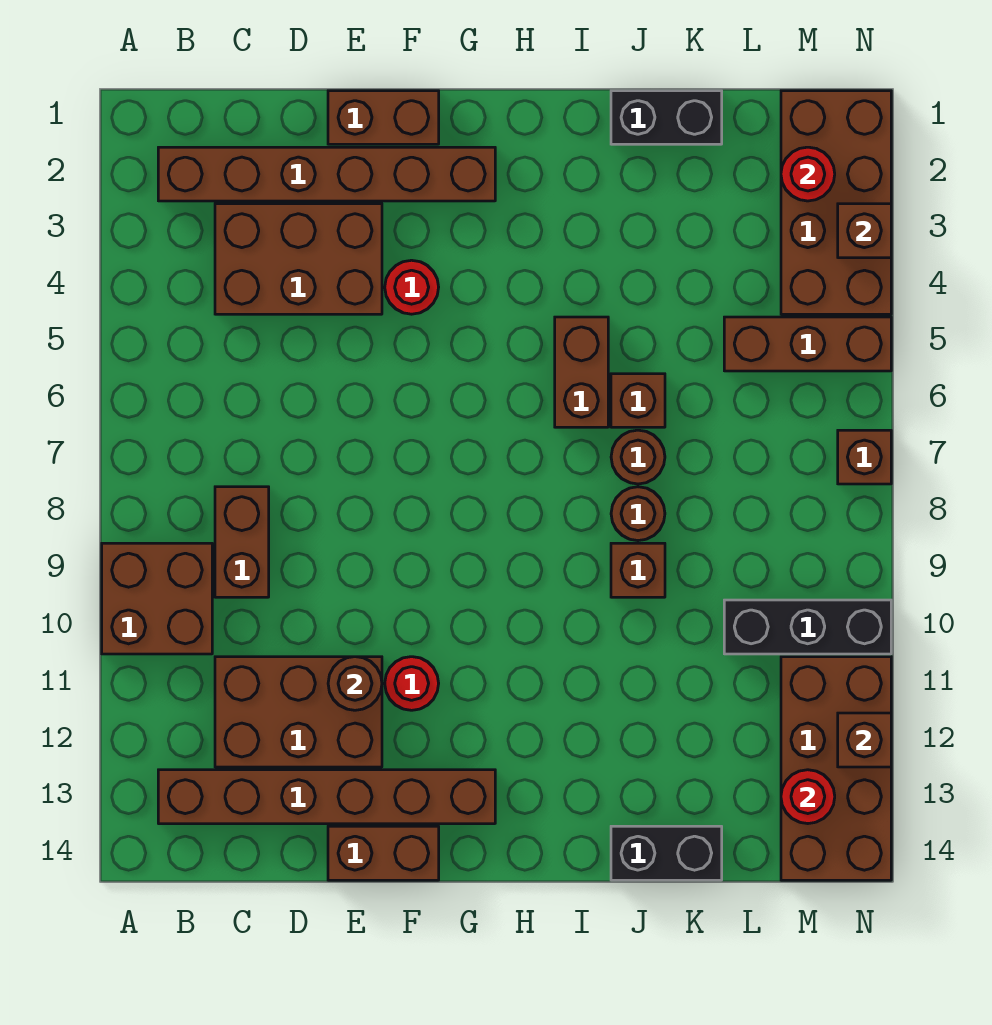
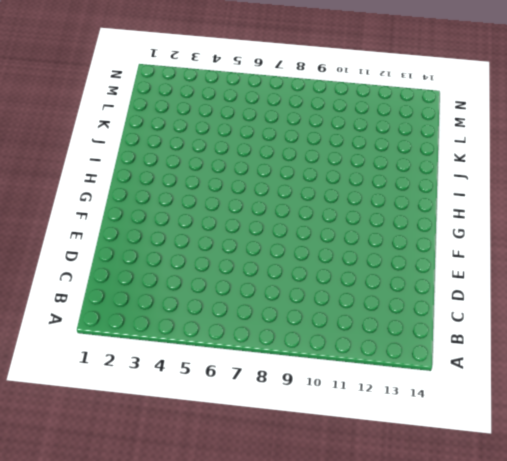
none -> brown 2x2 brick [102,543,212,654]
none -> brown 1x6 brick [158,147,495,201]
none -> brown 1x6 brick [158,770,495,824]

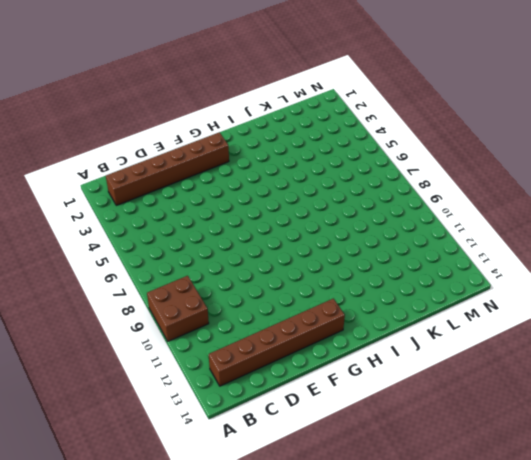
none -> brown 2x3 brick [215,204,382,314]
none -> brown 1x2 brick [215,487,269,597]
none -> brown 2x3 brick [215,657,382,767]

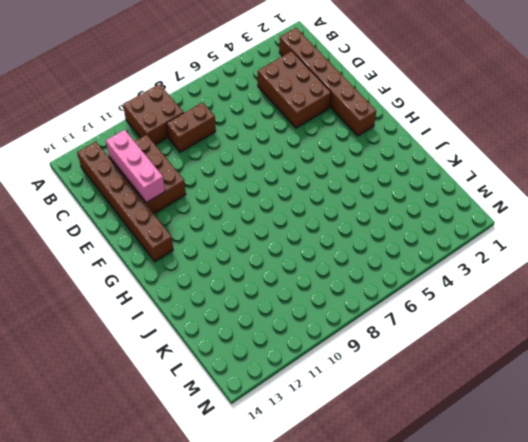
pink 1x3 brick [106,130,165,203] -> none
none -> brown 1x2 brick [328,91,439,144]
none -> brown 1x2 brick [328,826,439,880]
none -> red 1x1 round brick [385,260,439,314]

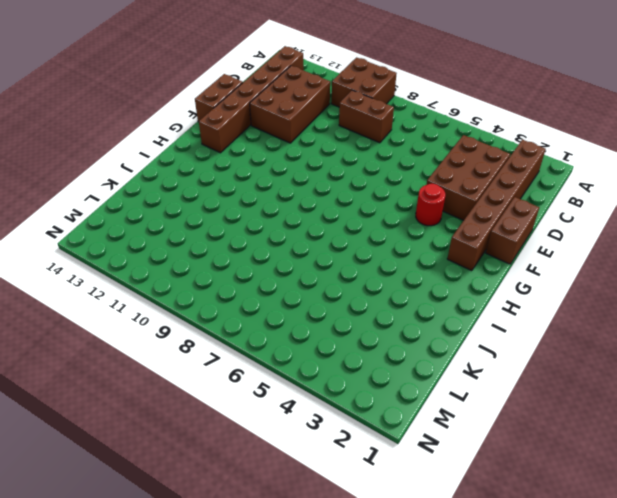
none -> red 1x1 round brick [385,657,439,710]
none -> brown 1x2 brick [555,317,608,427]
none -> black 1x2 brick [611,91,722,144]

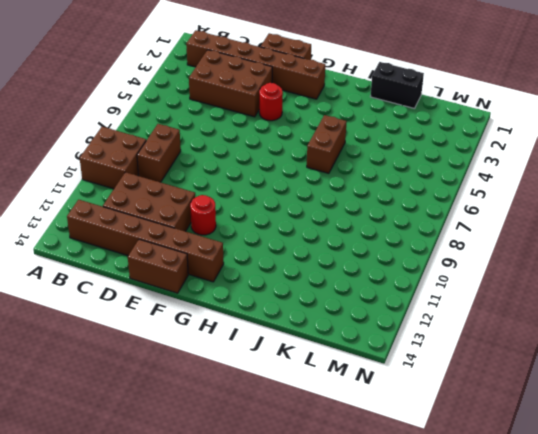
none -> brown 1x1 brick [611,374,665,427]
none -> brown 1x1 round brick [611,430,665,484]
none -> brown 1x1 round brick [611,487,665,541]

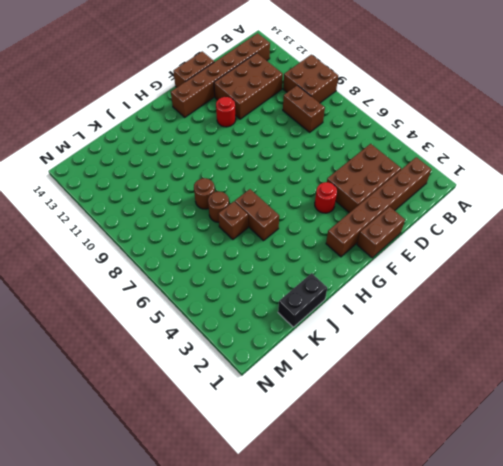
none -> brown 1x1 brick [611,543,665,597]
none -> black 1x2 brick [611,826,722,880]
none -> brown 1x3 brick [724,317,891,371]

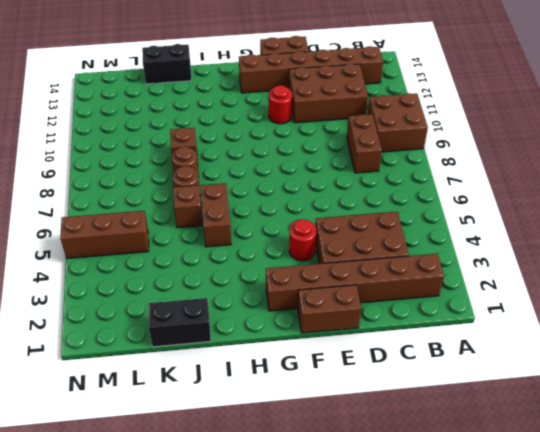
none -> black 1x3 brick [724,600,891,654]
none -> brown 2x4 brick [781,91,891,314]
none -> brown 2x4 brick [781,657,891,880]

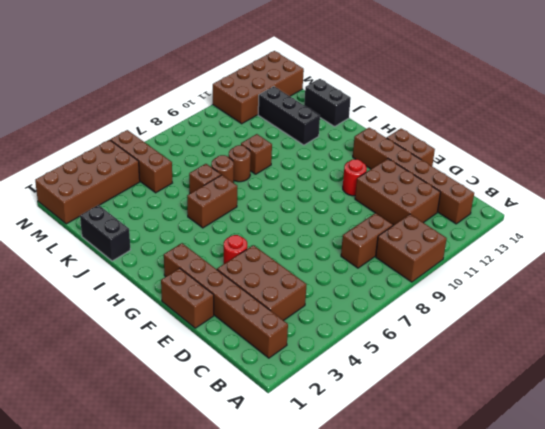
black 1x3 brick [258,86,320,145] -> black 1x3 brick moved to [724,600,891,654]
none -> brown 1x1 brick [838,430,891,484]
none -> brown 1x1 round brick [328,657,382,710]
none -> red 1x1 round brick [781,147,835,201]

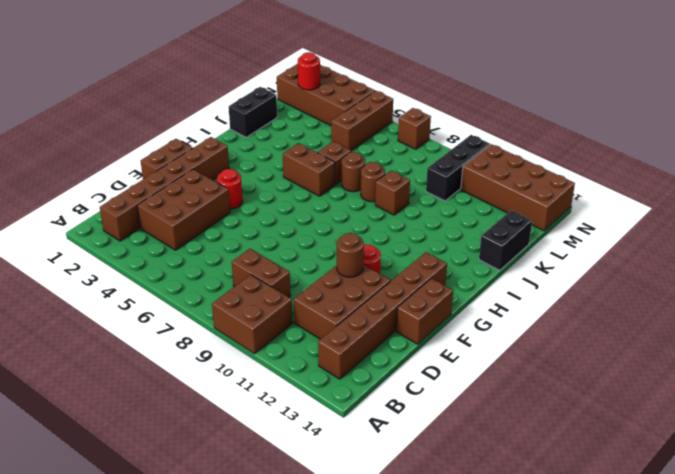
none -> red 1x1 round brick [781,770,835,824]
none -> brown 1x1 brick [838,204,891,258]
none -> brown 1x1 brick [838,713,891,767]

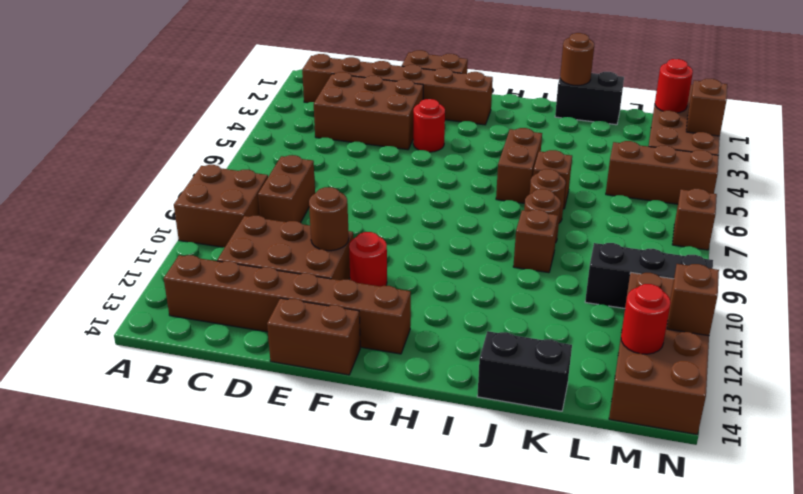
brown 1x1 round brick [560,33,594,85] -> none

